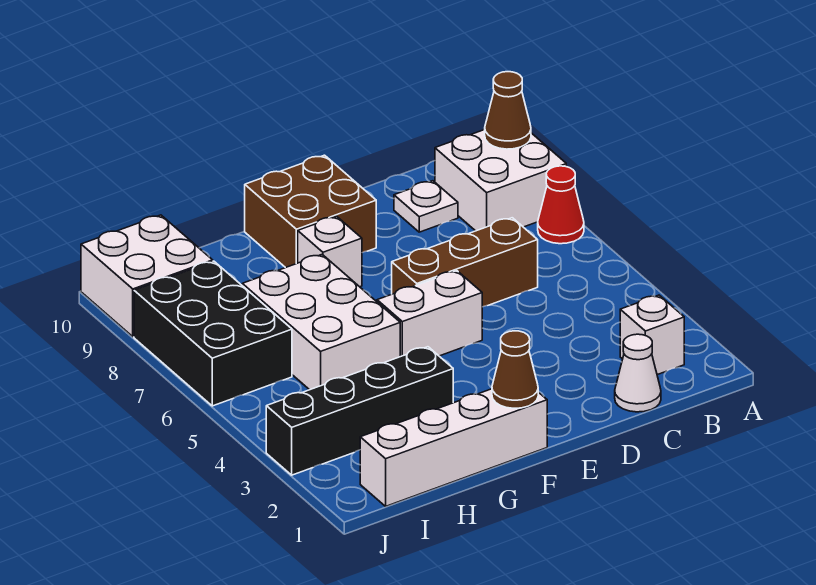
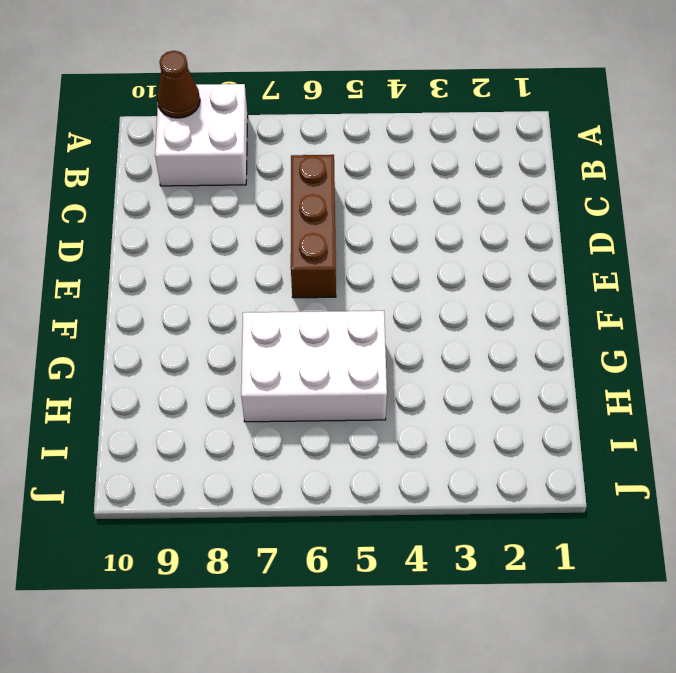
none -> red 1x1 cone [538,166,584,244]
none -> white 1x1 brick [620,295,684,375]
none -> white 1x1 cone [615,334,661,412]

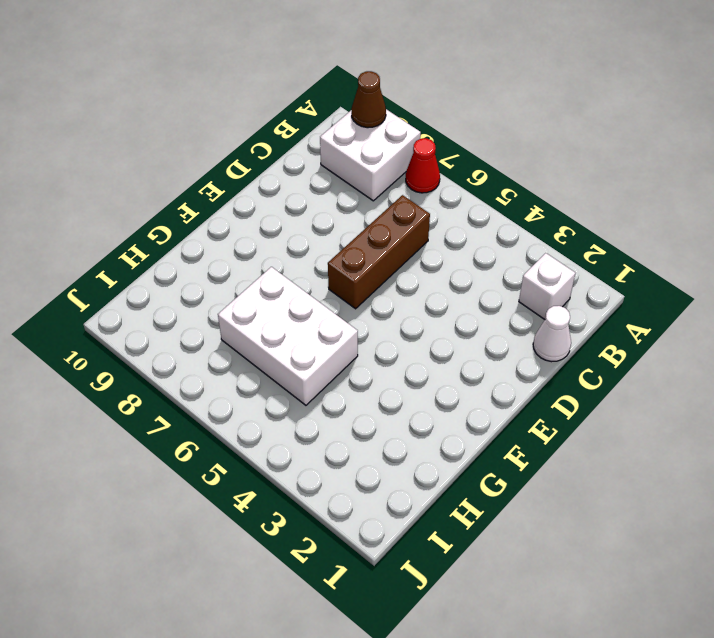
none -> white 1x1 plate [394,181,458,232]
none -> white 1x2 brick [377,271,482,357]
none -> brown 2x2 brick [245,155,376,268]

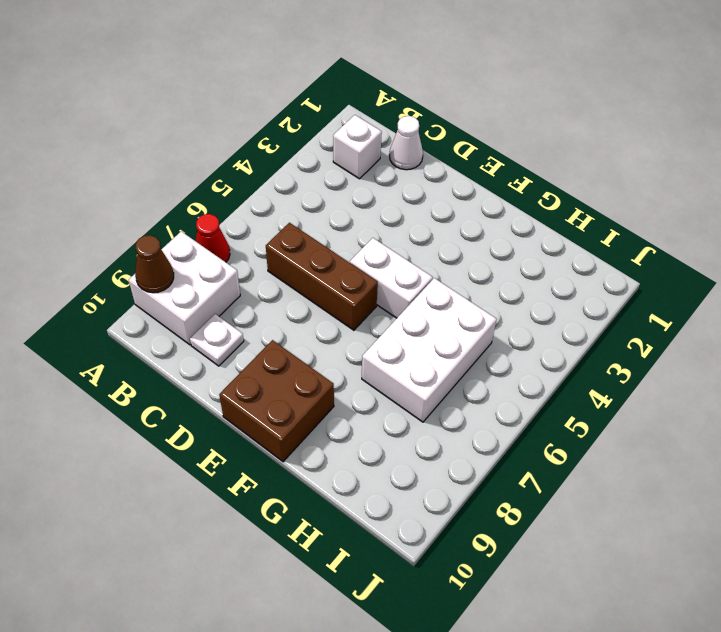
none -> white 1x4 brick [360,389,547,506]
none -> white 1x1 brick [298,216,362,287]
none -> black 1x4 brick [266,347,453,475]

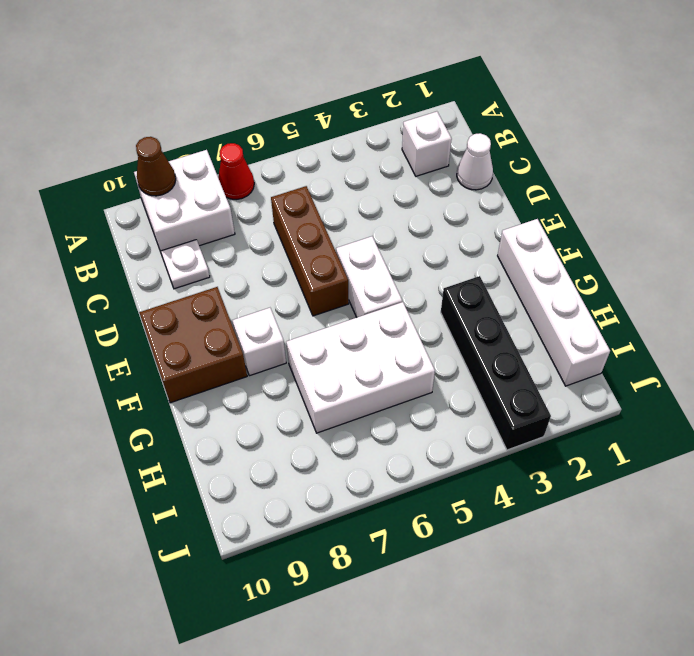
none -> black 2x3 brick [134,261,292,406]
none -> white 2x2 brick [81,215,213,337]
none -> brown 1x1 cone [492,331,538,408]

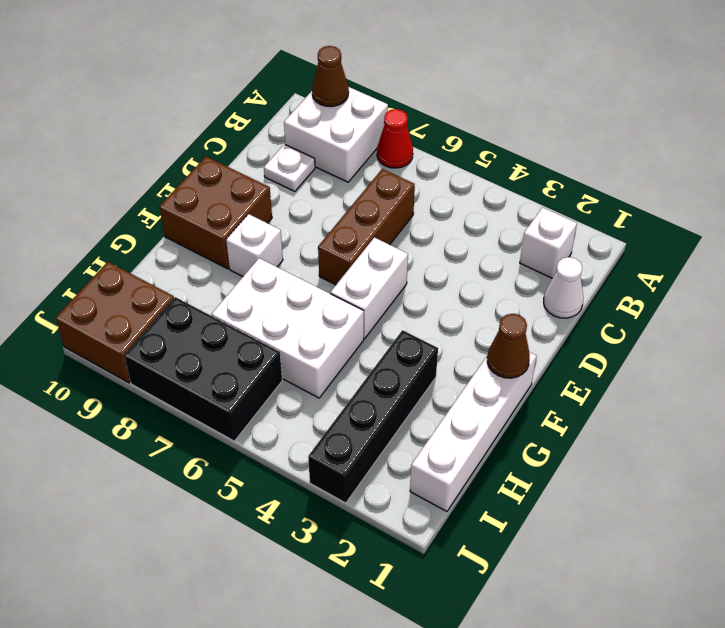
brown 2x2 brick [56,262,174,383] -> white 2x2 brick [81,215,213,337]

